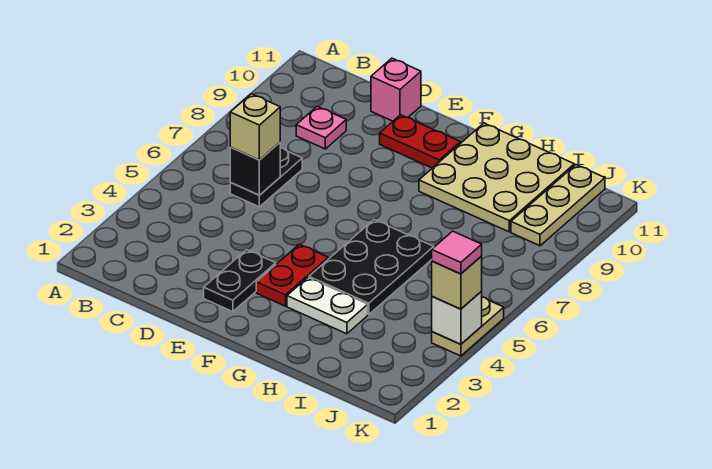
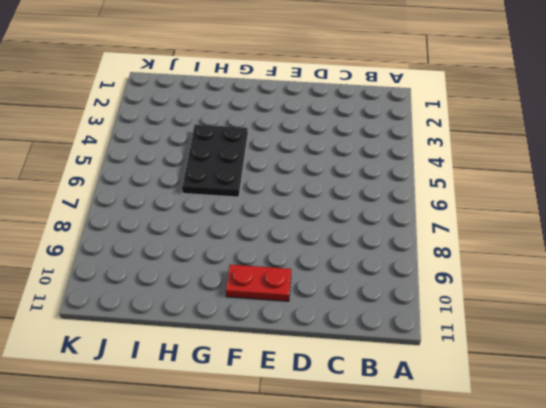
none -> black 1x2 plate [230,148,302,207]
none -> pink 1x1 plate [296,106,346,149]
none -> pink 1x1 brick [371,58,421,121]

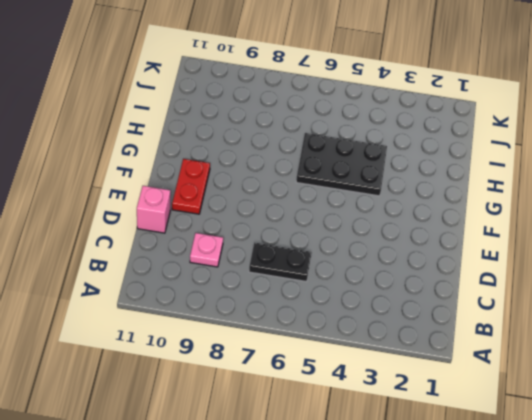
none -> black 1x2 plate [204,250,276,312]
none -> red 1x2 plate [256,244,328,306]
none -> white 1x2 plate [287,278,368,334]

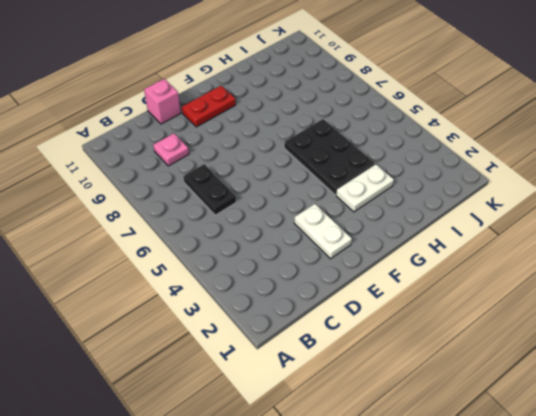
white 1x2 plate [294,204,352,259] -> black 1x2 plate [204,250,276,312]
none -> red 1x2 plate [256,244,328,306]
none -> tan 3x3 plate [419,123,574,232]
none -> tan 1x3 plate [511,165,605,246]

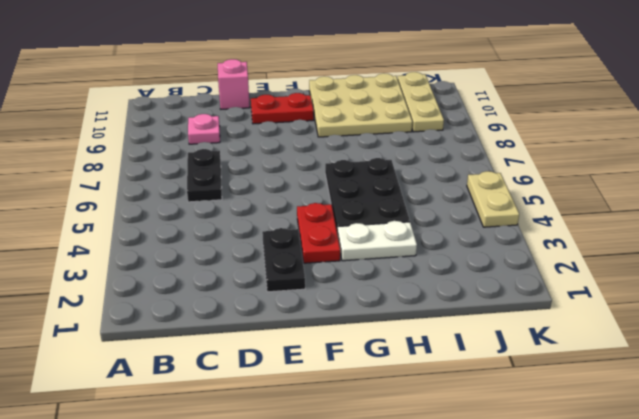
none -> black 1x1 brick [230,143,280,195]
none -> white 1x1 brick [432,291,482,344]
none -> tan 1x1 brick [230,94,280,160]

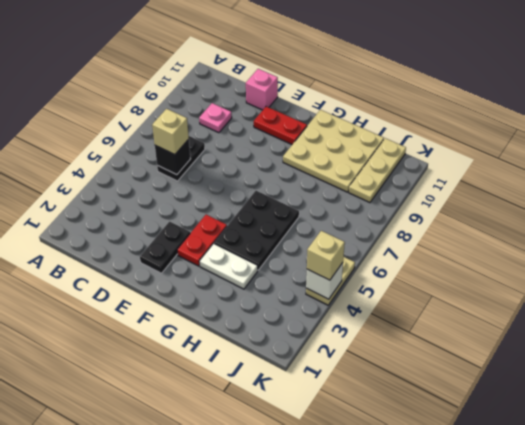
none -> pink 1x1 tile [432,231,482,274]

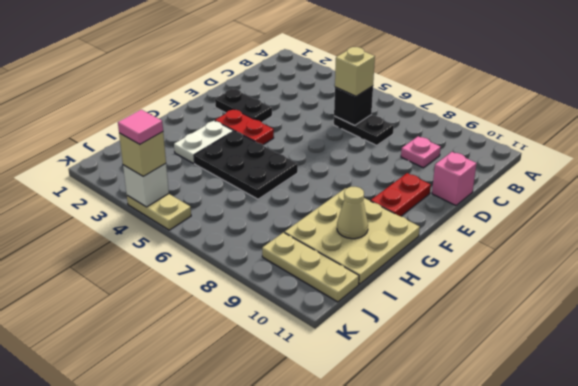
tan 1x1 cone [337,187,368,239] -> none

